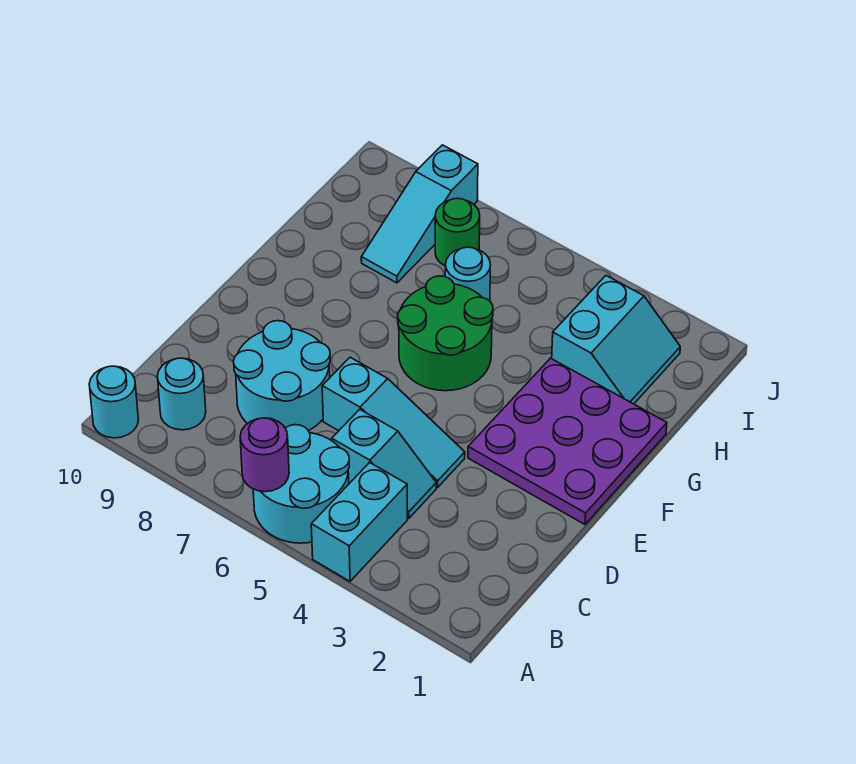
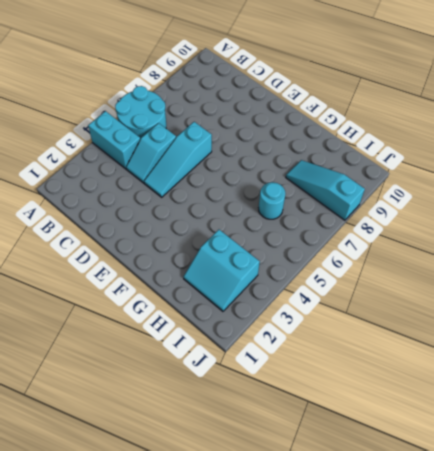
none -> cyan 1x1 round brick [89,366,138,438]
none -> cyan 1x1 round brick [157,358,206,430]
none -> cyan 2x2 round brick [234,321,330,430]

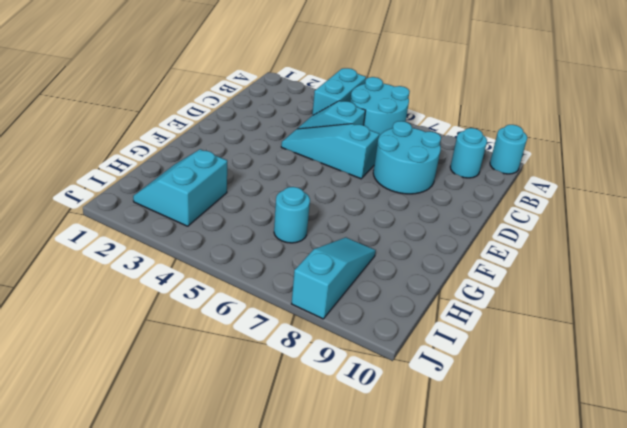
none -> purple 3x3 plate [468,358,667,524]
none -> green 2x2 round brick [398,276,493,391]
none -> green 1x1 round brick [435,198,480,266]

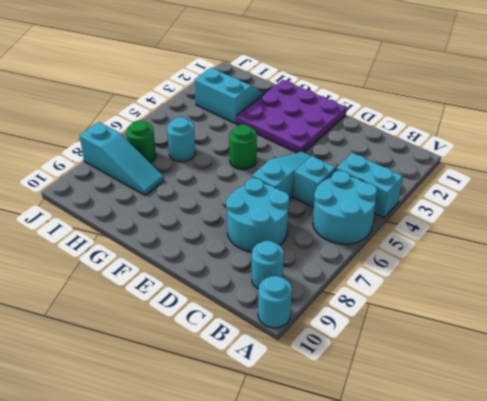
green 1x1 round brick [229,125,257,170] -> green 2x2 round brick [398,276,493,391]
none -> purple 1x1 round brick [240,418,289,492]

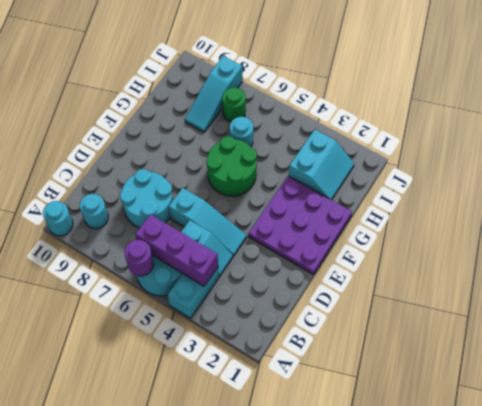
purple 1x3 brick [135,214,218,286] -> none

